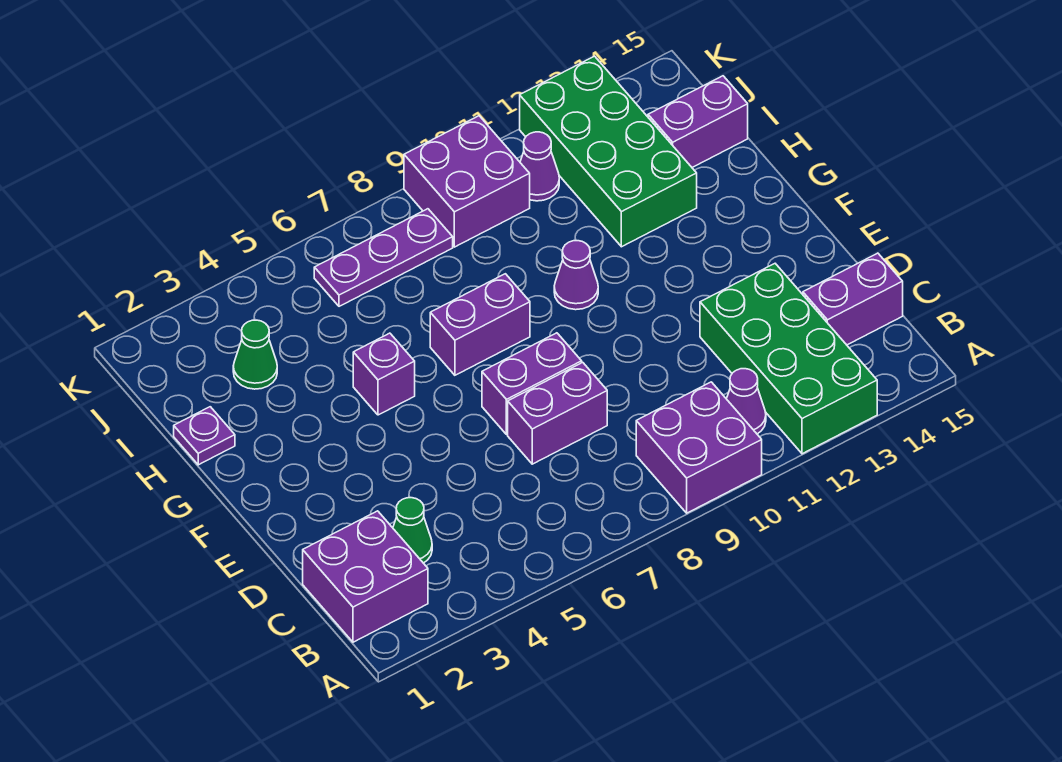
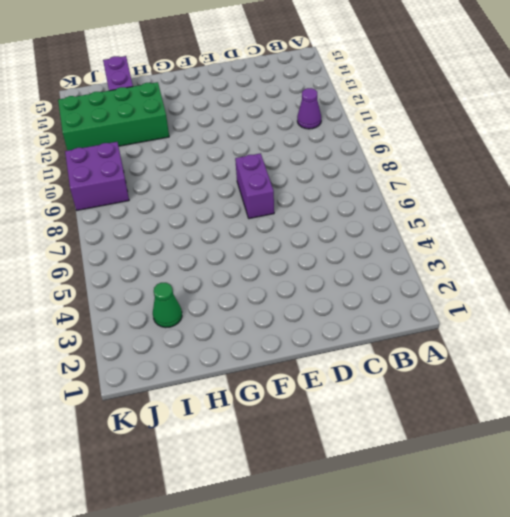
none -> purple 2x2 brick [636,382,762,513]
none -> green 2x4 brick [700,264,877,454]
none -> purple 2x2 brick [303,511,428,642]

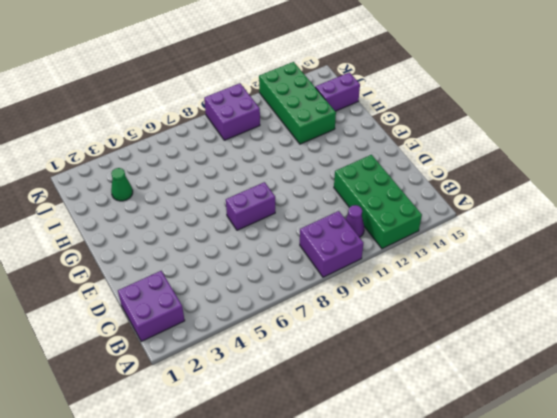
none -> green 1x1 cone [393,498,432,563]
none -> purple 1x2 brick [803,253,903,345]
none -> purple 1x2 brick [508,362,607,464]

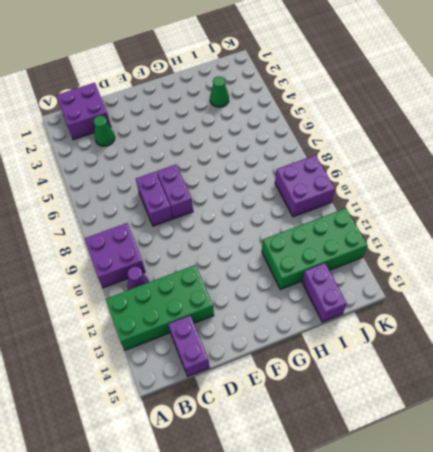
none -> purple 1x1 brick [353,333,415,415]
none -> purple 1x2 brick [430,274,530,375]
none -> purple 1x1 cone [554,241,598,310]

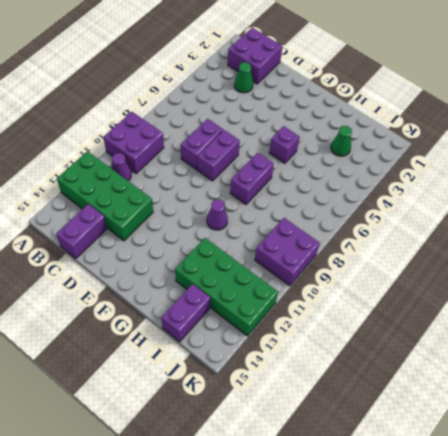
none -> purple 1x1 plate [174,407,235,465]
none -> purple 1x3 plate [314,209,453,306]
none -> purple 1x1 cone [520,132,559,201]

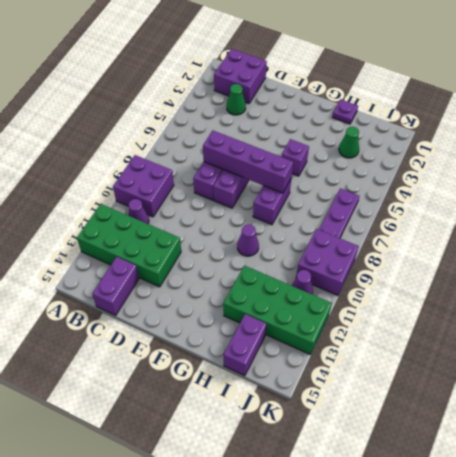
purple 1x4 brick [203,131,293,193] -> none

